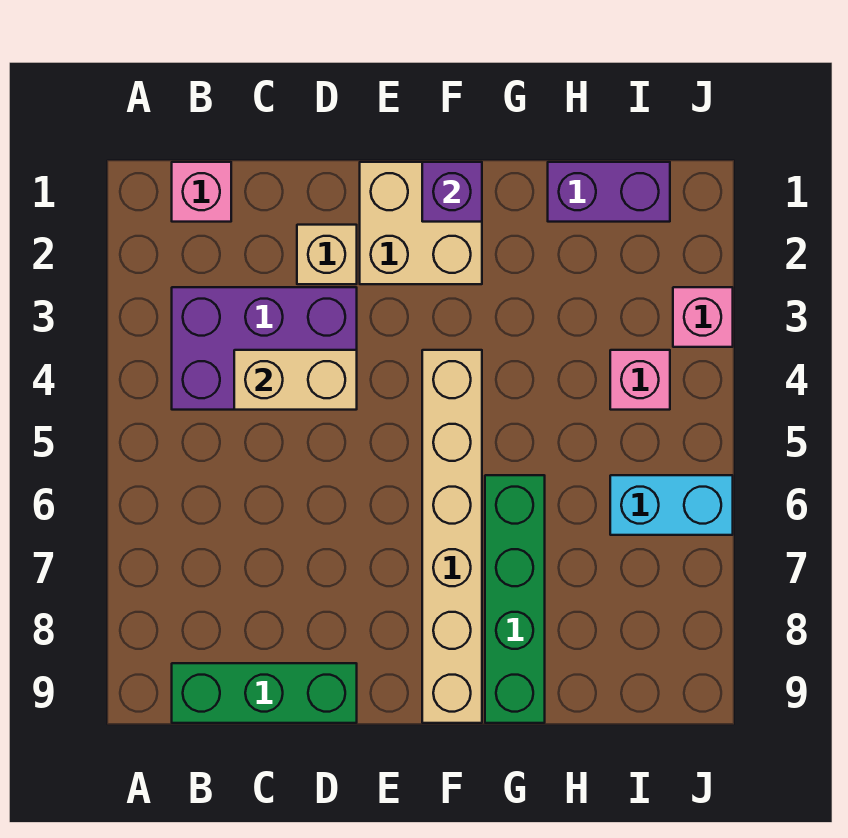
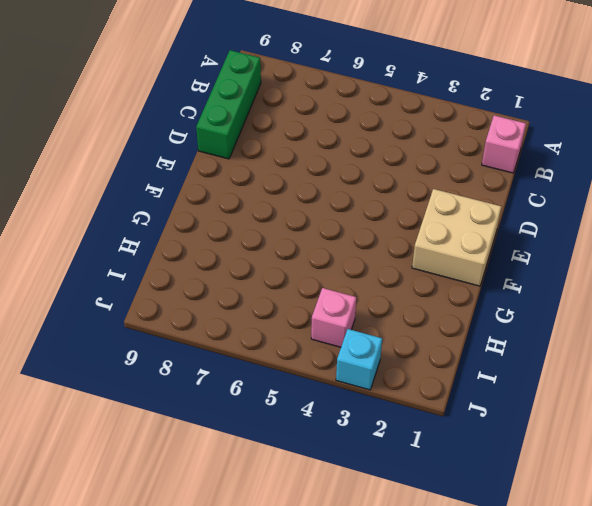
cyan 1x1 brick [336,329,382,390] -> pink 1x1 brick [673,287,733,347]
none -> purple 2x3 brick [172,287,357,410]
none -> tan 1x1 brick [297,225,357,284]
none -> tan 1x6 brick [422,350,482,723]

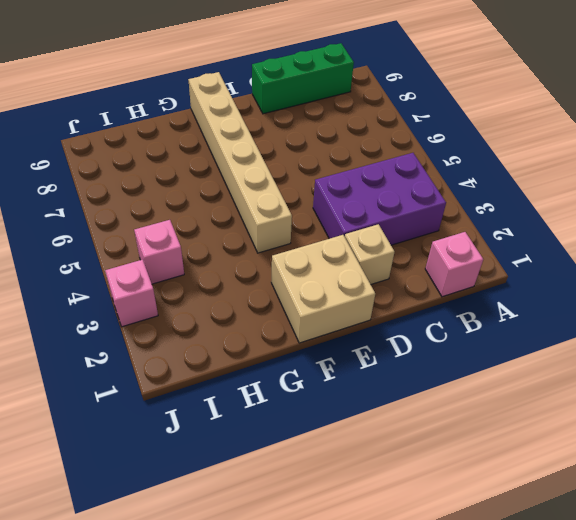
none -> green 1x4 brick [485,475,545,723]
none -> purple 1x2 brick [548,162,670,222]
none -> cyan 1x2 brick [610,475,733,535]

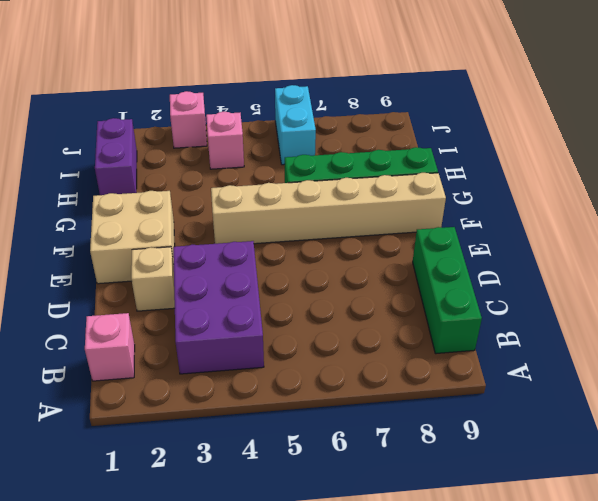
none -> tan 1x2 brick [234,350,357,410]
none -> purple 1x1 brick [422,162,482,222]

